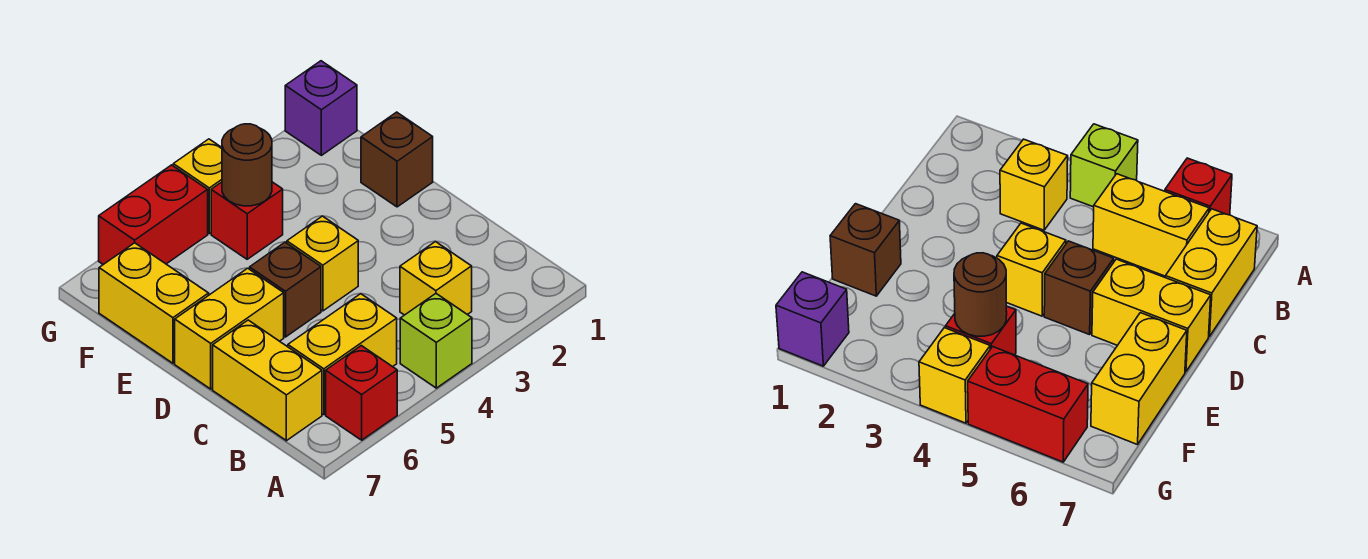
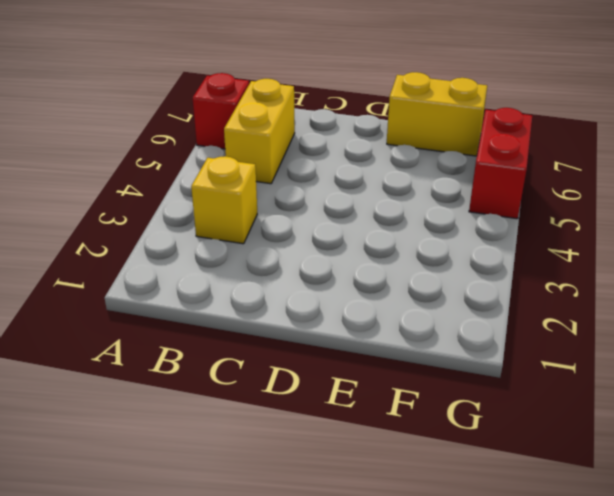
none -> lime 1x1 brick [400,294,472,388]
none -> yellow 1x2 brick [213,320,322,441]
none -> yellow 1x1 brick [287,216,358,311]

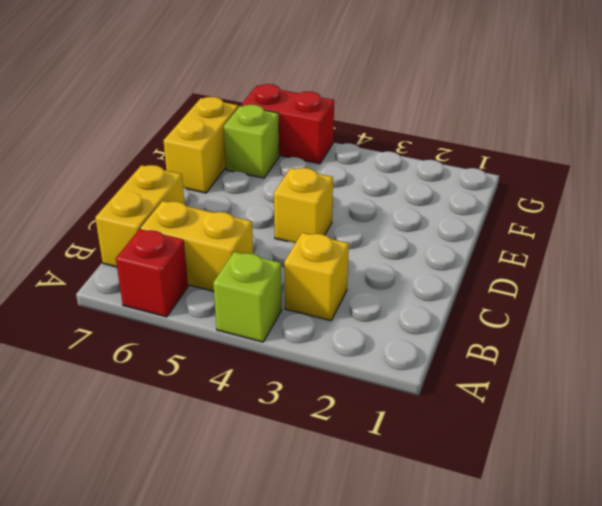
lime 1x1 brick [224,105,279,178] -> none
none -> brown 1x1 brick [250,242,321,337]
none -> yellow 1x2 brick [175,268,284,389]
none -> brown 1x1 brick [361,112,433,207]

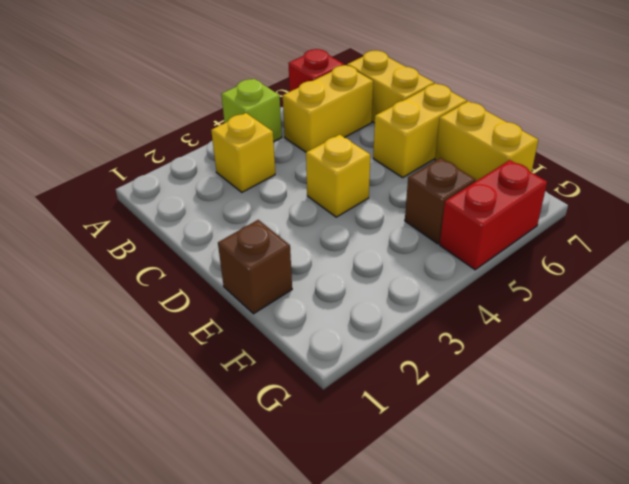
brown 1x1 brick [405,158,476,244] -> brown 1x1 brick moved to [250,242,321,337]
none -> red 1x1 brick [211,182,283,259]
none -> purple 1x1 brick [285,61,357,155]
none -> yellow 1x1 brick [173,139,222,234]

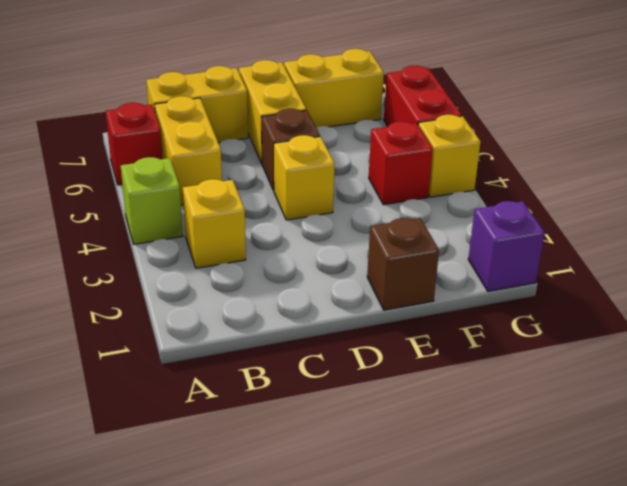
none -> brown 1x1 round brick [222,124,272,206]

